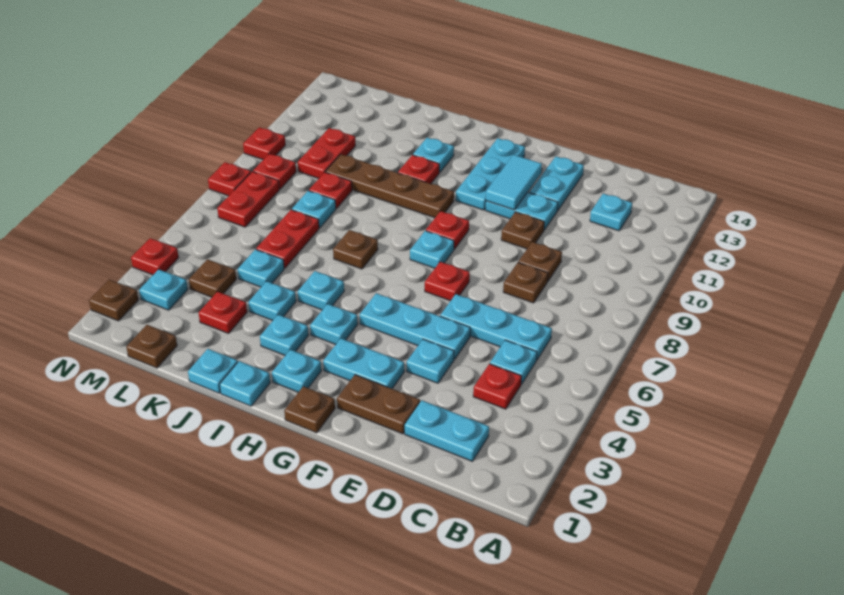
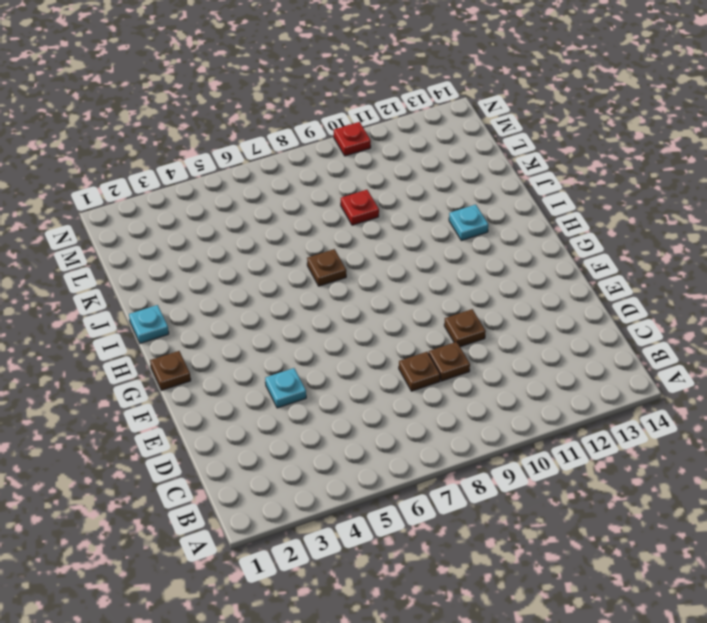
none -> cyan 1x2 plate [405,401,489,461]
none -> red 1x1 plate [473,364,522,409]
none -> cyan 1x1 plate [490,340,537,384]
none -> cyan 1x3 plate [440,294,552,360]

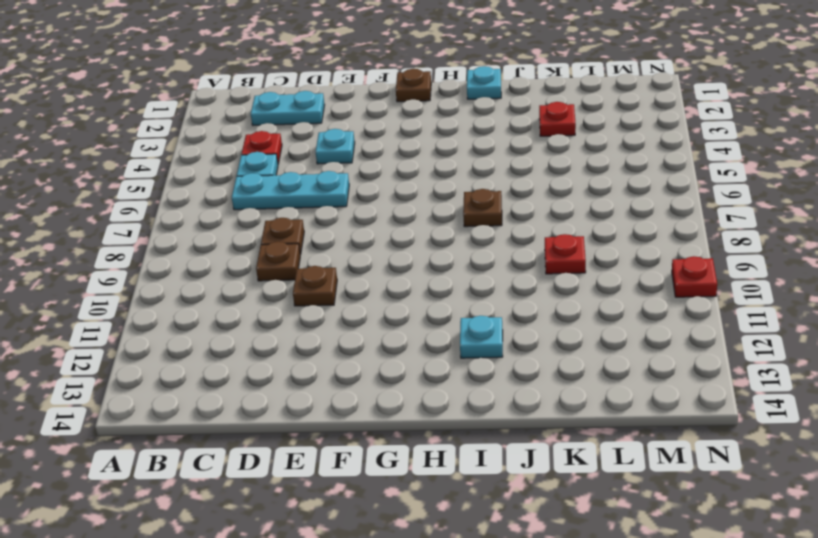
none -> cyan 1x1 plate [590,194,632,231]
none -> brown 1x2 plate [337,375,420,434]
none -> cyan 1x3 plate [360,293,470,359]
none -> cyan 1x2 plate [485,192,558,230]

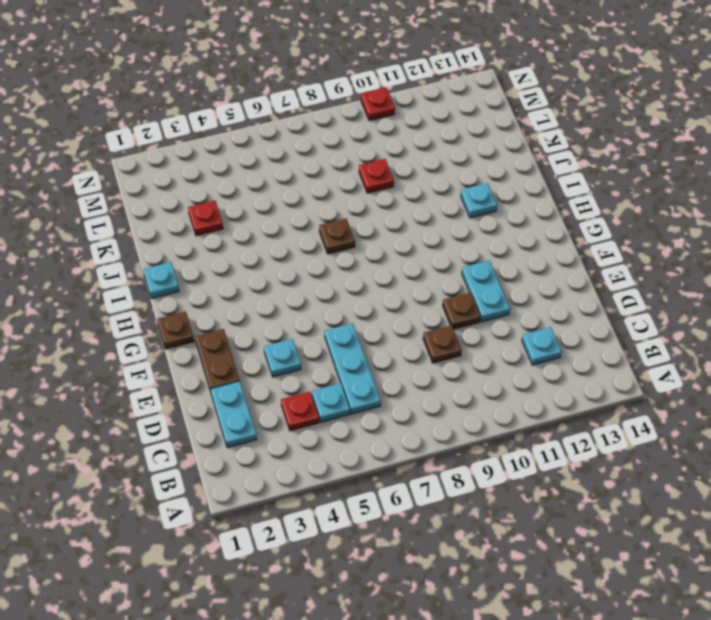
none -> brown 1x1 plate [503,263,548,303]
none -> cyan 1x3 plate [360,293,470,359]
none -> cyan 1x2 plate [530,156,584,211]
none -> cyan 1x2 plate [323,338,404,389]

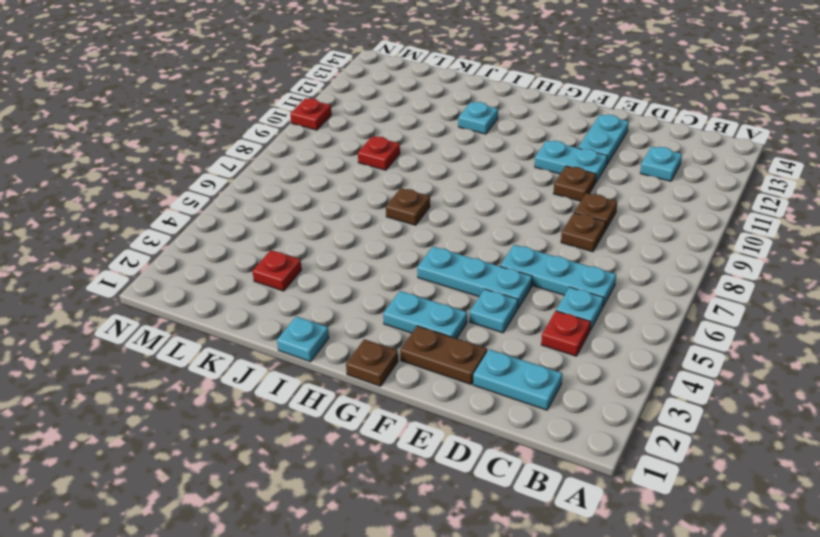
none -> red 1x1 plate [425,262,470,301]
none -> cyan 1x1 plate [410,231,454,268]
none -> red 1x1 plate [426,211,469,249]
none -> cyan 1x3 plate [456,138,525,210]

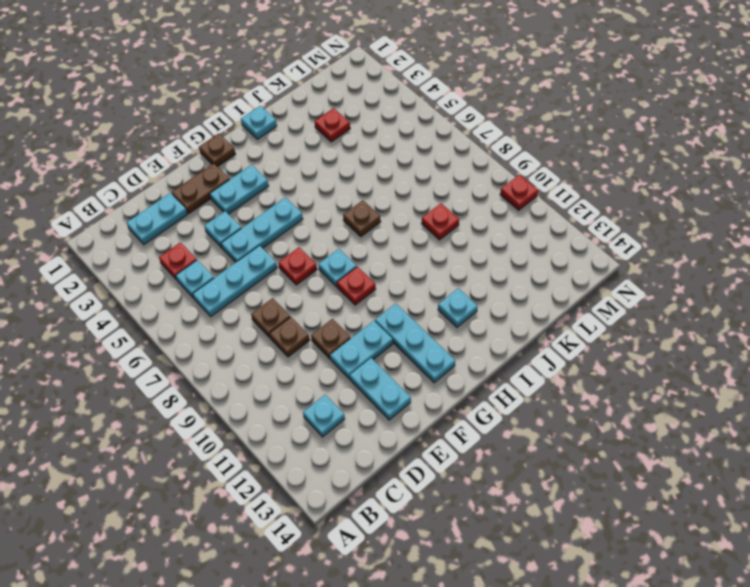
none -> cyan 1x1 plate [272,350,321,392]
none -> cyan 1x1 plate [310,304,358,344]
none -> brown 1x4 plate [325,154,454,218]
none -> cyan 1x1 plate [260,315,308,355]

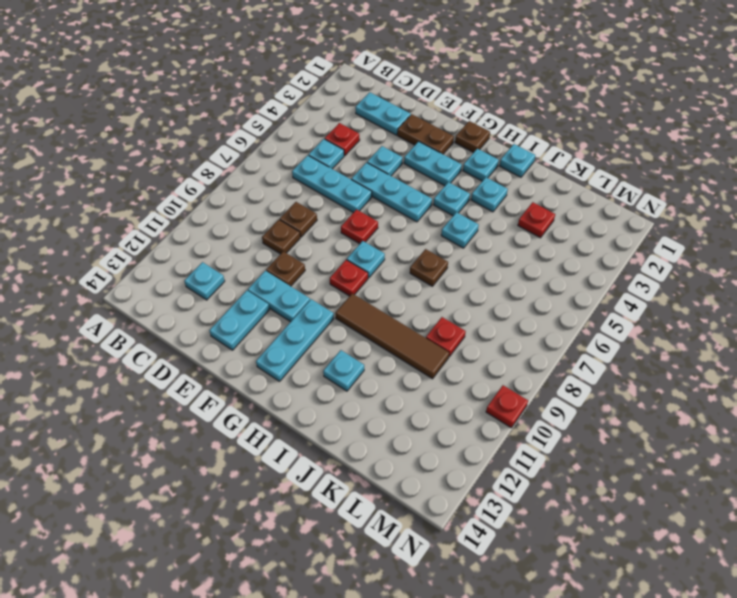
brown 1x4 tile [335,293,449,379] -> brown 1x4 plate [325,154,454,218]
none -> red 1x1 plate [398,155,439,184]
none -> cyan 1x1 plate [188,349,238,393]
none -> cyan 1x1 plate [248,281,296,320]
none -> cyan 1x1 plate [238,249,284,287]

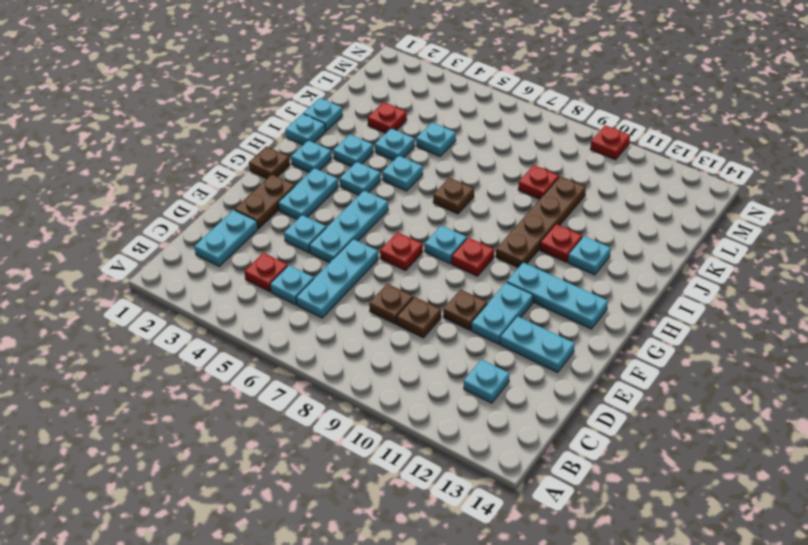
none -> red 1x2 plate [256,210,319,268]
none -> cyan 1x1 plate [292,191,336,228]
none -> brown 1x1 plate [126,325,177,368]
none -> brown 1x1 plate [189,259,236,297]

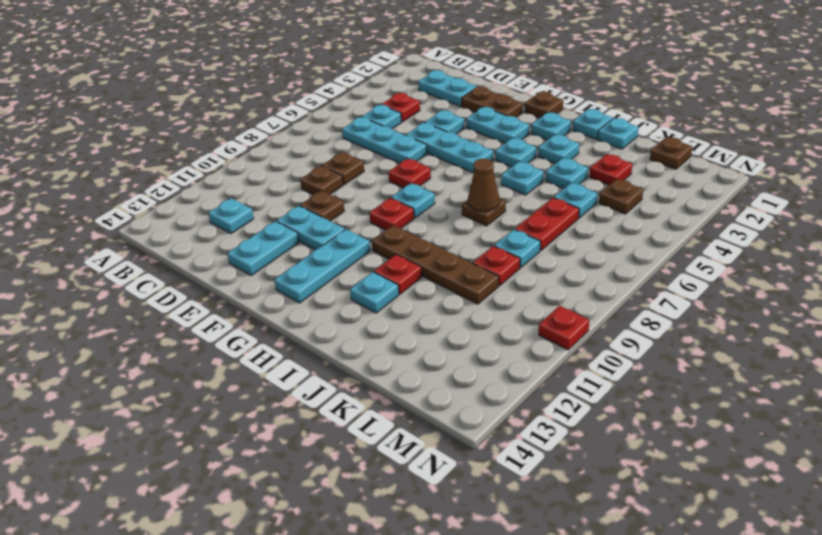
brown 1x1 cone [468,159,499,212] -> none
none -> red 1x2 plate [298,128,355,178]
none -> cyan 1x1 plate [139,269,188,310]
none -> red 1x2 plate [217,172,279,227]
none -> red 1x1 plate [253,154,296,189]

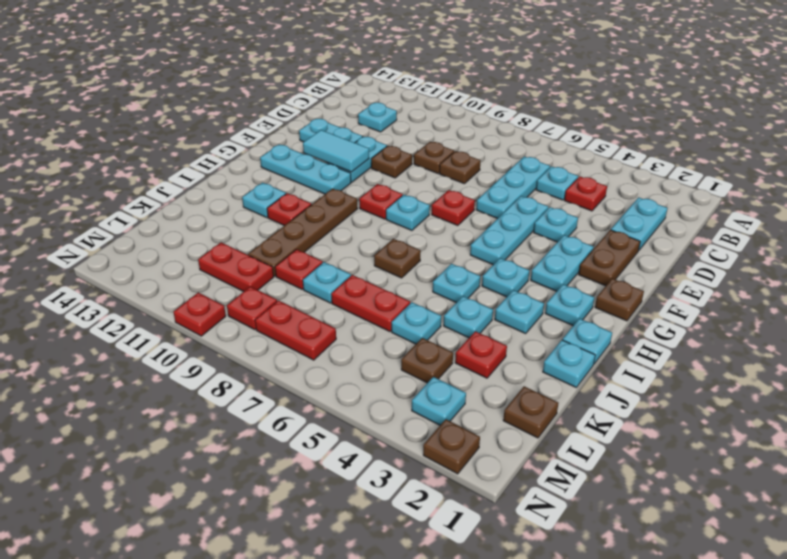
none -> red 1x1 plate [131,238,179,275]
none -> red 1x1 plate [208,162,251,196]

